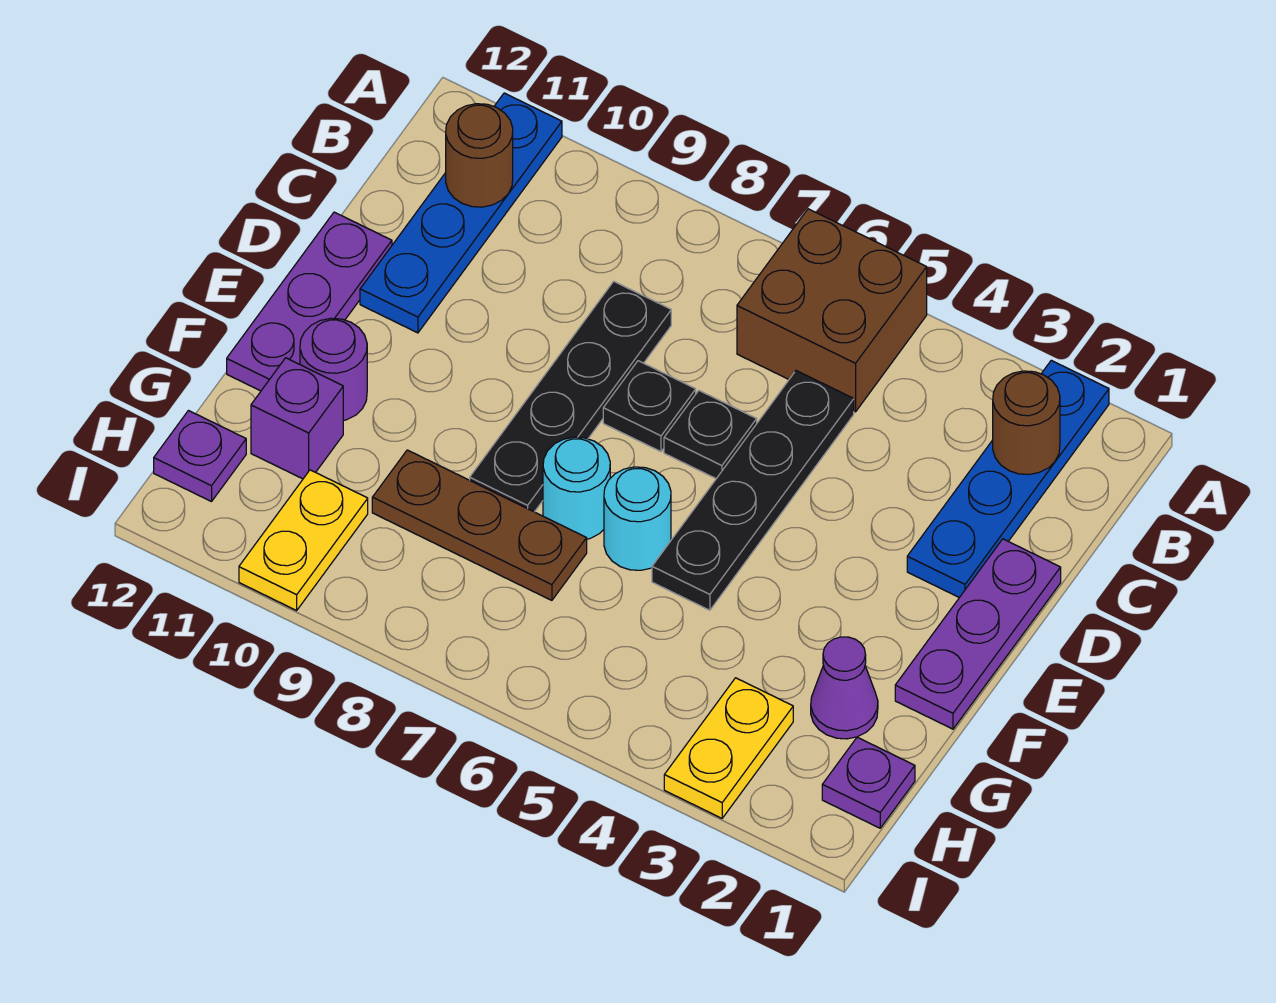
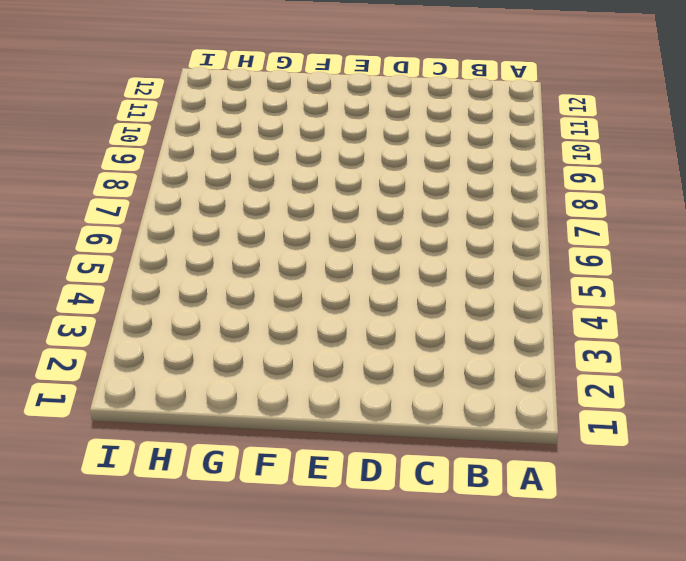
none -> blue 1x4 plate [907,360,1109,598]
none -> brown 2x2 brick [737,209,927,412]
none -> blue 1x4 plate [360,93,562,333]

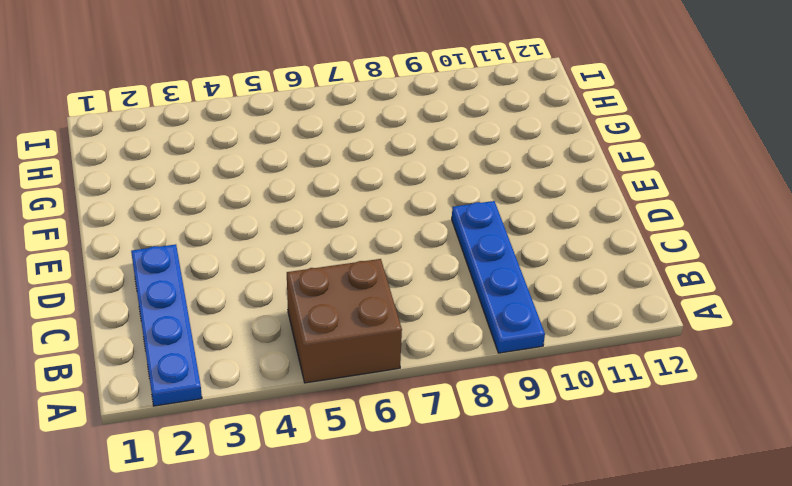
blue 1x4 plate [452,201,545,353] -> blue 1x4 plate moved to [360,93,562,333]
none -> black 1x4 plate [652,371,854,610]
none -> black 1x4 plate [470,281,671,512]
none -> purple 1x3 plate [895,539,1061,729]

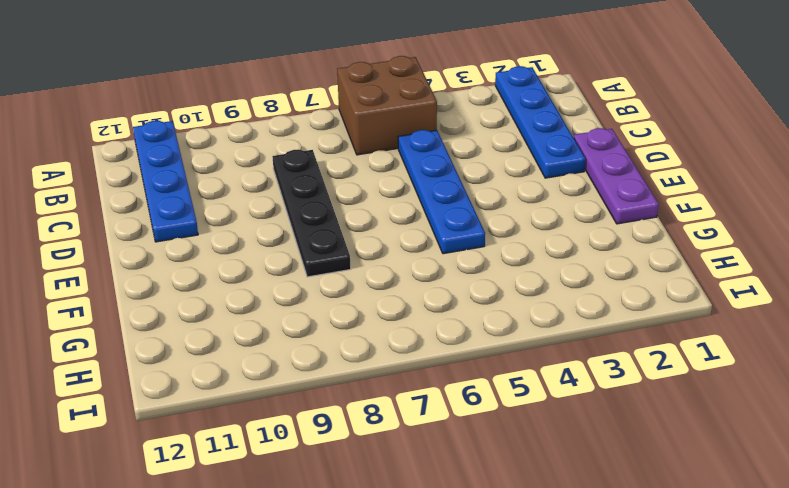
blue 1x4 plate [398,130,485,254] -> black 1x4 plate [652,371,854,610]
none -> black 1x1 plate [664,391,757,479]
none -> black 1x1 plate [603,361,696,452]
none -> purple 1x3 plate [227,212,392,391]

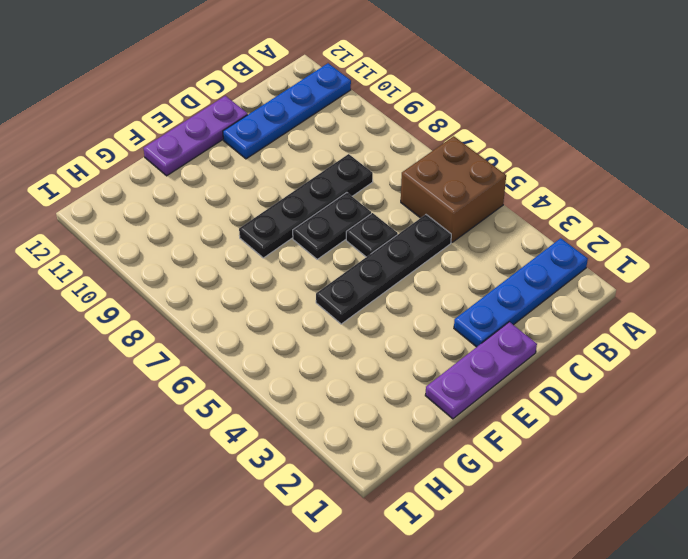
black 1x2 plate [293,193,371,259] -> black 1x1 plate [603,361,696,452]
none -> cyan 1x1 round brick [604,467,671,570]
none -> cyan 1x1 round brick [543,437,610,539]
none -> purple 1x1 round brick [300,318,367,421]

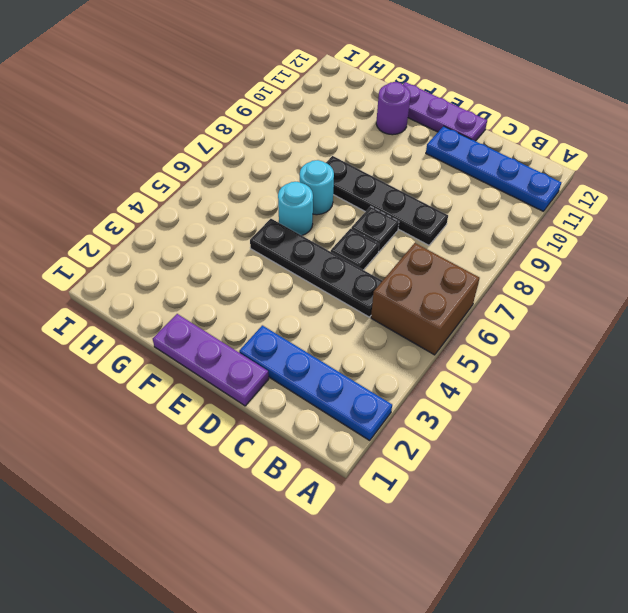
none -> purple 1x1 cone [811,637,878,739]
none -> brown 1x3 plate [372,450,587,600]
none -> purple 1x1 brick [251,358,343,479]

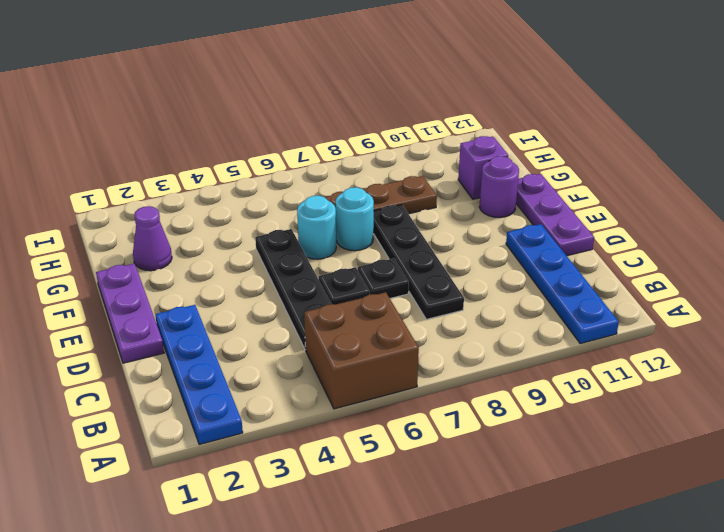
none -> purple 1x1 plate [822,737,915,828]
none -> yellow 1x2 plate [664,678,793,818]
none -> yellow 1x2 plate [239,470,368,610]

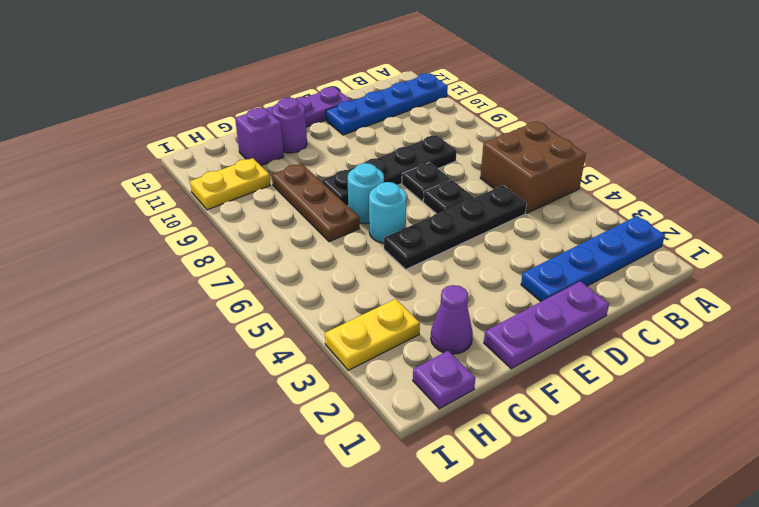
none -> purple 1x1 plate [154,411,246,502]
none -> brown 1x1 round brick [993,371,1060,474]
none -> brown 1x1 round brick [446,104,513,207]

